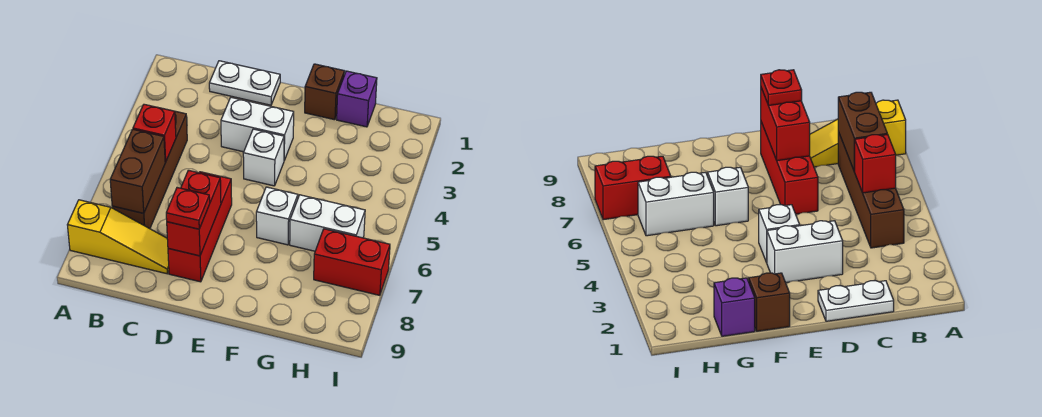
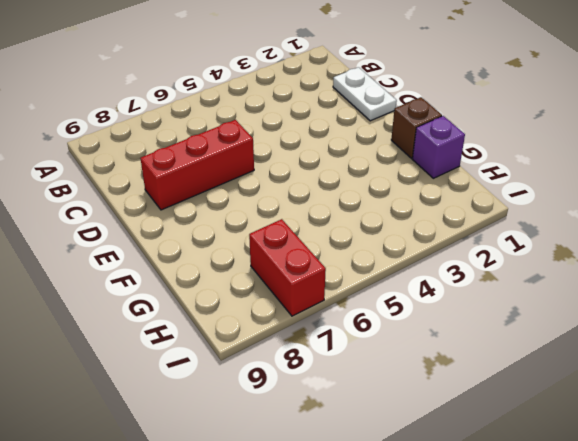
none -> yellow 1x3 slope [68,200,169,274]
none -> brown 1x4 brick [112,111,187,229]
none -> white 1x2 brick [221,97,294,160]

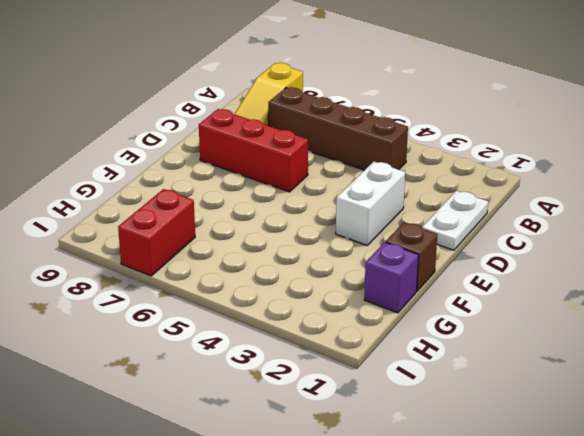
none -> white 1x1 brick [243,129,284,186]
none -> white 1x1 brick [256,187,298,245]
none -> white 1x2 brick [290,195,365,251]

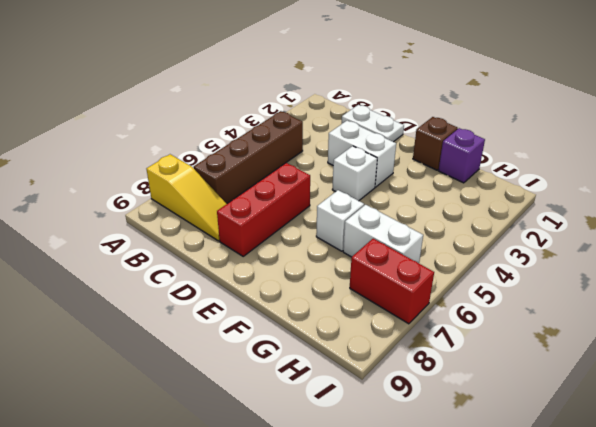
none -> red 1x1 brick [133,104,176,162]
none -> brown 1x2 brick [110,129,165,213]
none -> red 1x2 brick [167,170,221,256]

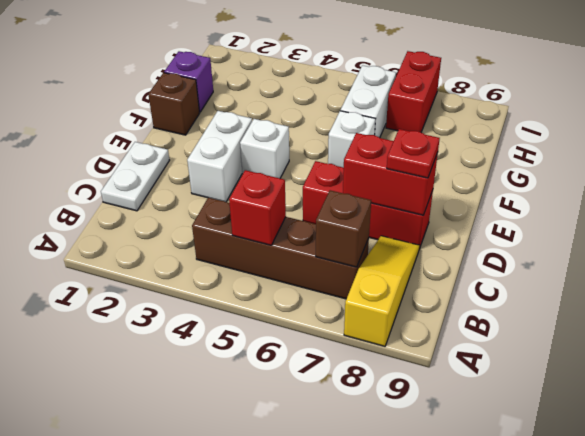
brown 1x1 brick [316,190,371,267] -> brown 1x2 brick [110,129,165,213]

